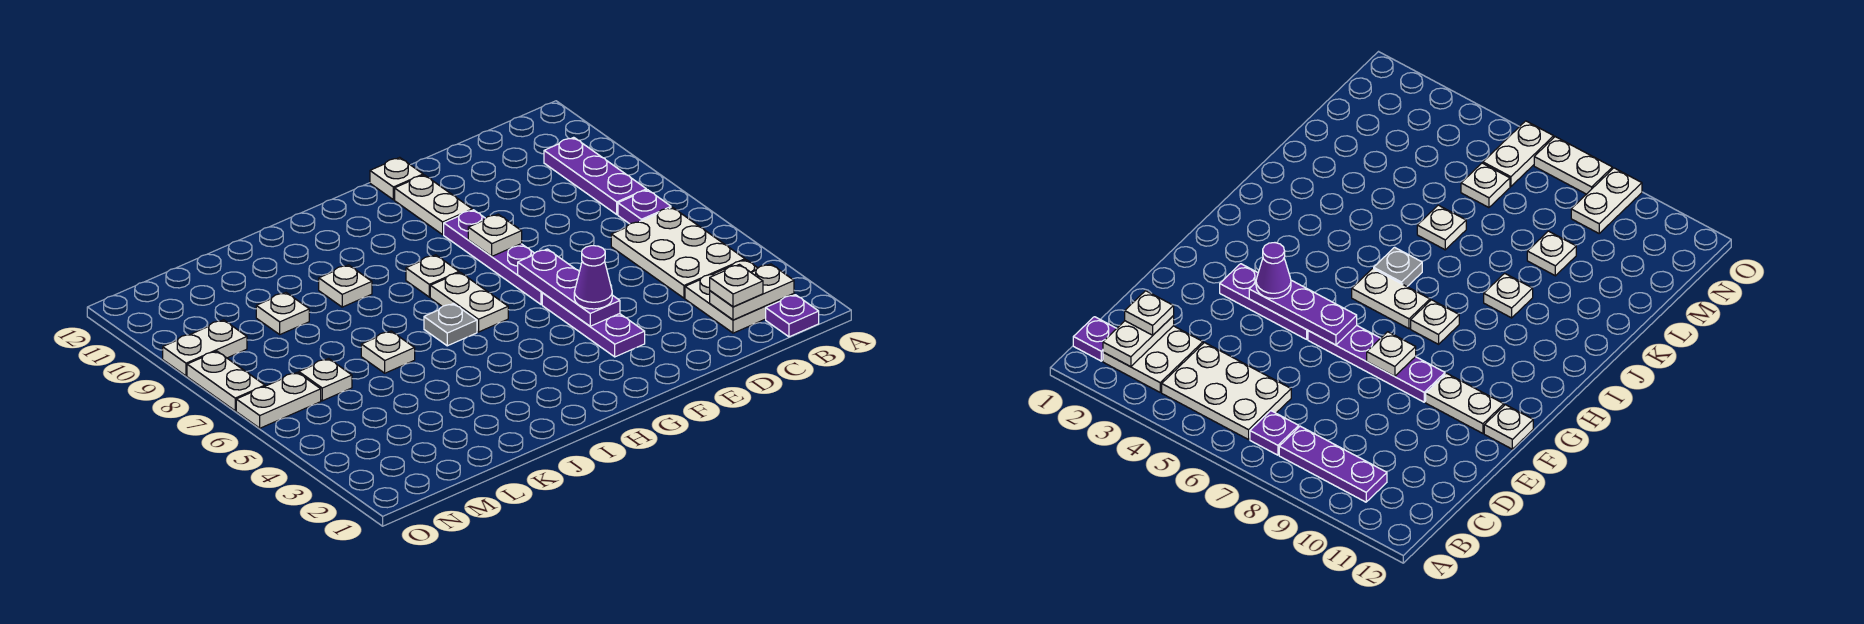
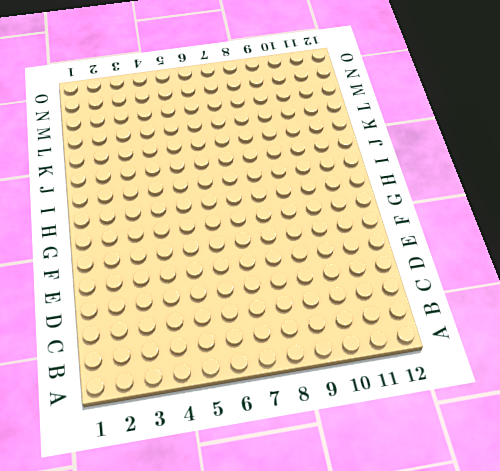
none -> purple 1x1 plate [766,295,819,337]
none -> white 2x2 plate [685,260,794,333]
none -> white 2x3 plate [611,207,745,298]

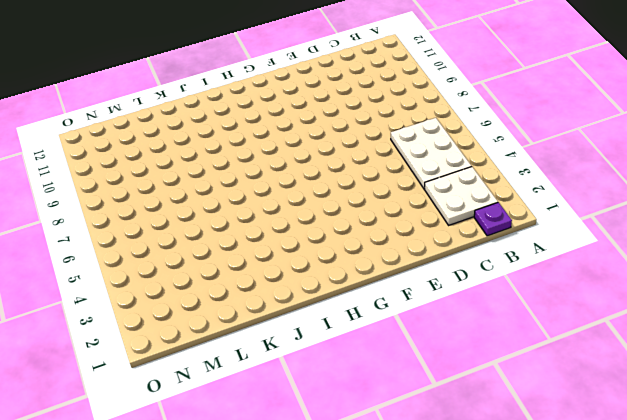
none -> purple 1x1 plate [618,190,671,224]
none -> purple 1x3 plate [544,137,647,214]
none -> purple 1x3 plate [542,293,645,357]

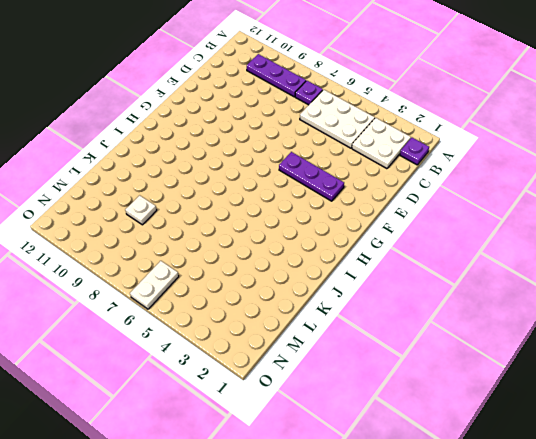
none -> purple 1x4 plate [444,210,542,304]
none -> white 1x2 plate [395,175,472,235]
none -> white 1x1 plate [370,157,423,200]

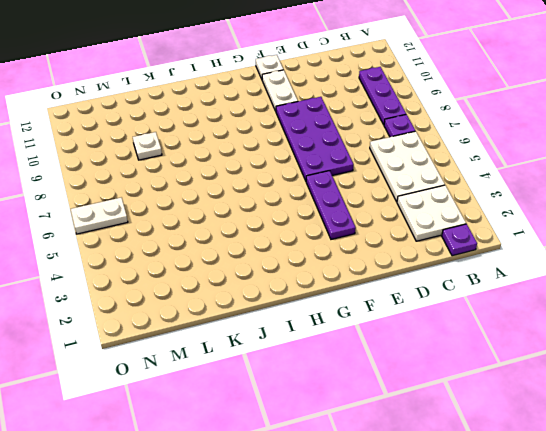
purple 2x4 plate [276,97,354,181] -> purple 1x4 plate [444,210,542,304]
none -> white 1x2 plate [430,272,508,332]
none -> white 1x1 plate [406,255,459,297]
none -> grey 1x1 plate [424,304,477,346]

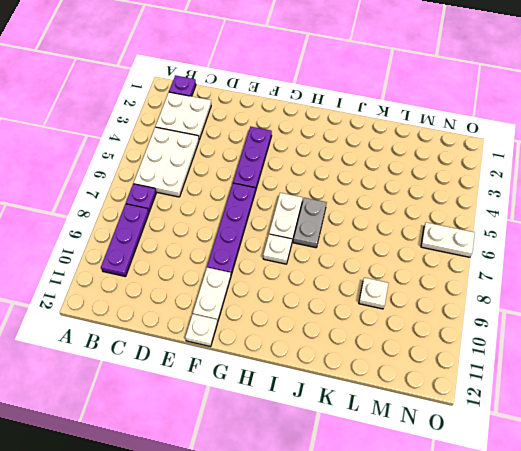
grey 1x2 plate [293,198,327,248] -> grey 1x1 plate [424,304,477,346]
none -> white 1x1 plate [319,265,372,307]
none -> white 1x1 plate [361,331,415,373]
none -> white 1x1 plate [299,359,352,401]

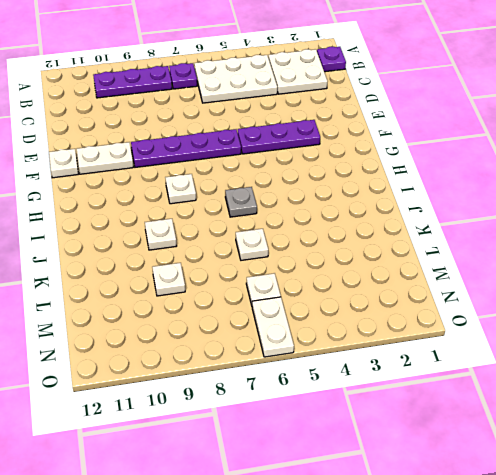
none -> white 1x2 plate [430,272,508,332]
none -> white 1x2 plate [163,320,247,376]
none -> white 1x2 plate [187,351,265,411]

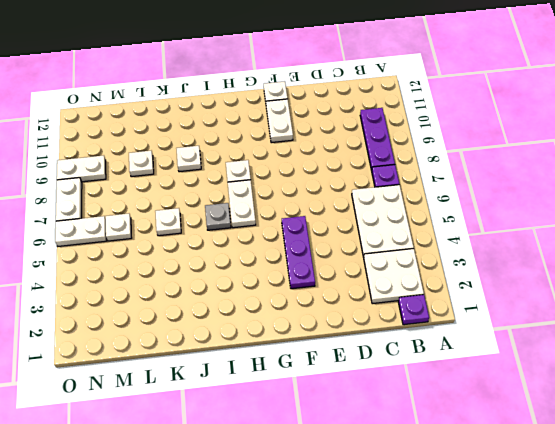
none -> purple 1x4 plate [444,210,542,304]
none -> white 1x2 plate [710,264,794,320]
none -> purple 1x3 plate [518,249,620,326]

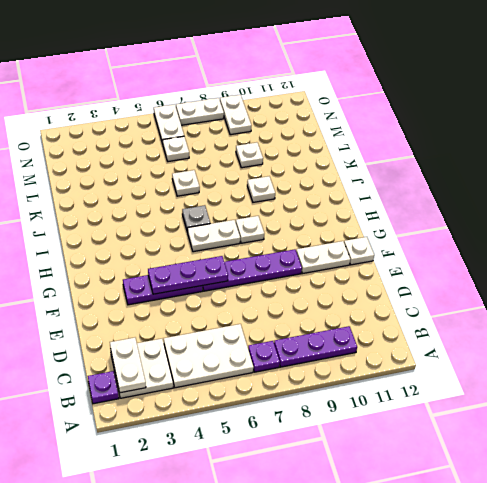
none -> white 1x1 plate [468,214,522,256]
none -> white 1x1 plate [710,265,763,307]
none -> purple 1x1 cone [574,246,612,309]

